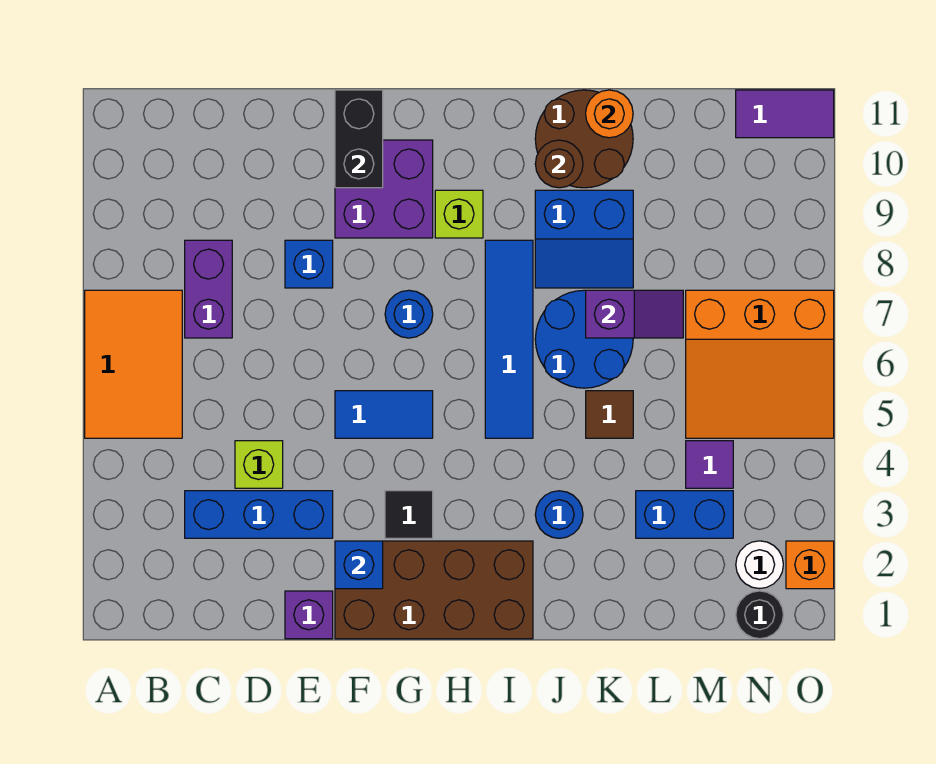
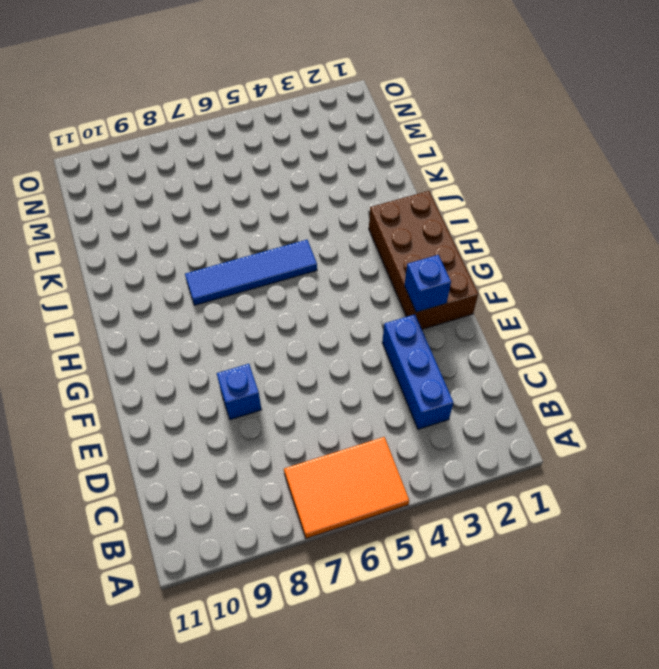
none -> purple 1x2 brick [185,240,232,338]
none -> lime 1x1 brick [235,441,283,488]
none -> purple 1x1 brick [285,591,333,639]
none -> blue 1x2 tile [335,391,433,438]

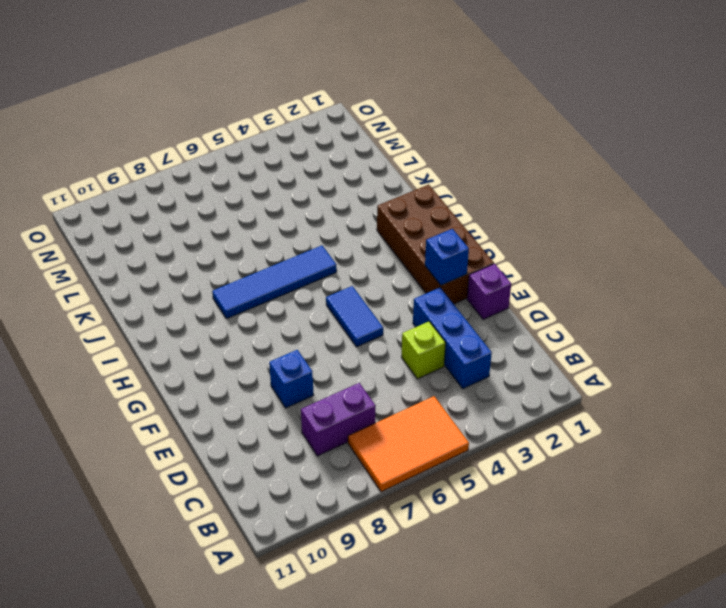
none -> purple 2x2 brick [335,140,433,238]
none -> black 1x1 tile [385,491,433,538]
none -> blue 1x1 round brick [385,290,433,338]
none -> lime 1x1 brick [435,190,483,238]

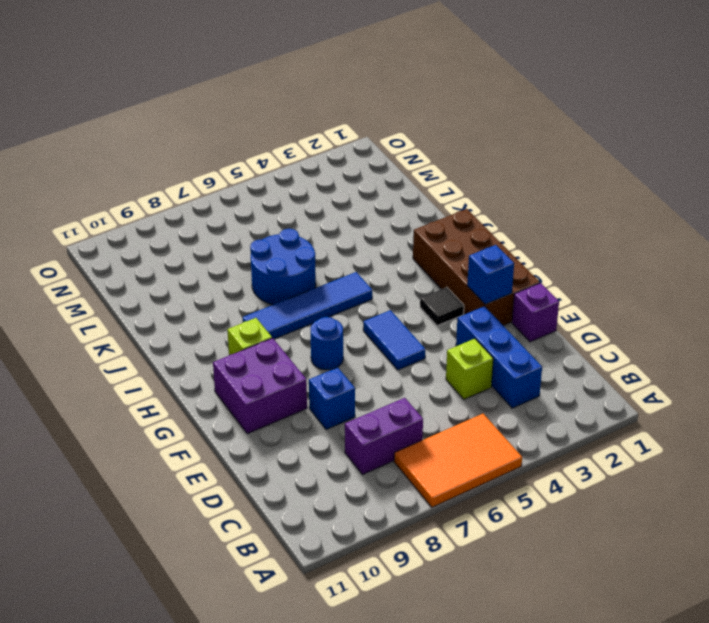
none -> blue 1x1 round brick [535,491,583,538]
none -> blue 2x2 slope [535,190,633,288]
none -> brown 2x2 round brick [535,90,633,188]
none -> brown 1x1 tile [586,391,633,438]

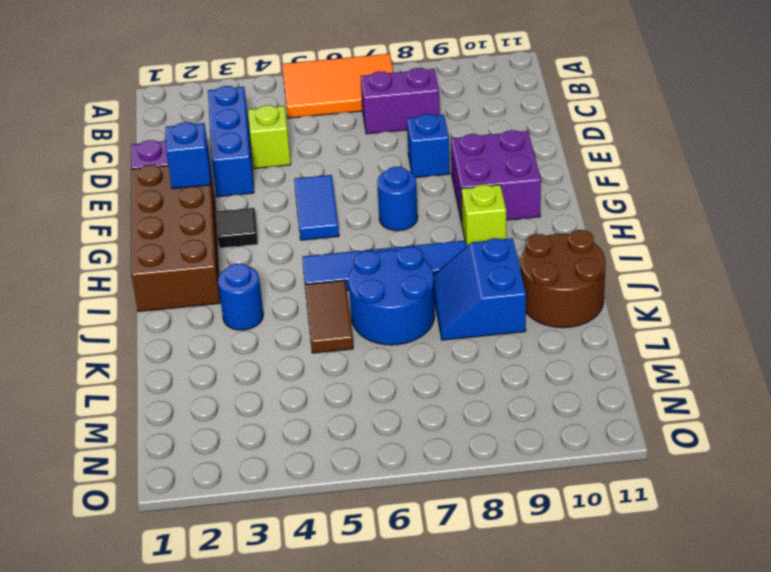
brown 1x2 tile [305,280,353,353] -> brown 1x1 tile [586,391,633,438]
none -> blue 1x2 brick [636,491,733,538]
none -> purple 1x1 tile [686,441,733,488]
none -> orange 3x3 slope [686,290,834,438]
none -> black 1x1 round brick [736,591,783,639]

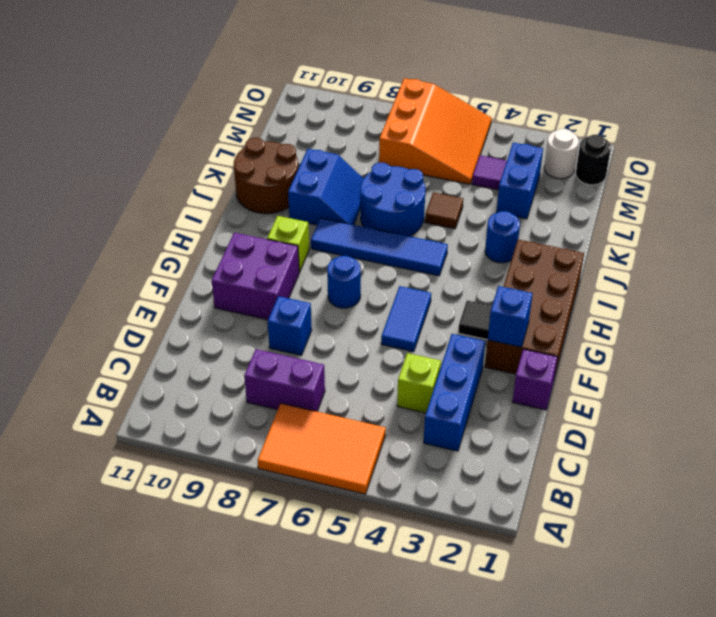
none -> purple 1x2 tile [736,90,834,138]
none -> orange 1x1 brick [786,541,834,589]
none -> black 1x2 brick [335,90,383,188]
none -> brown 1x1 round brick [535,140,583,188]

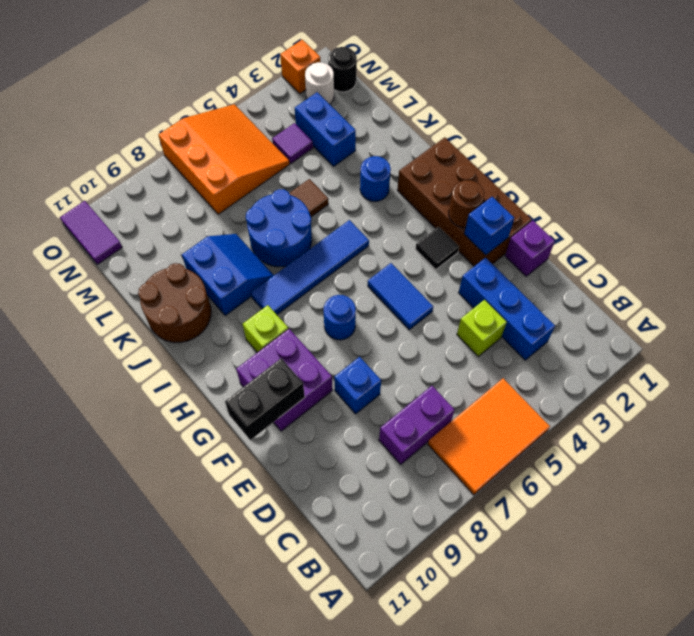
brown 1x1 round brick [449,180,484,228] -> brown 1x1 round brick moved to [535,140,583,188]
none -> purple 1x2 slope [586,290,683,338]
none -> orange 1x1 round brick [586,90,633,138]

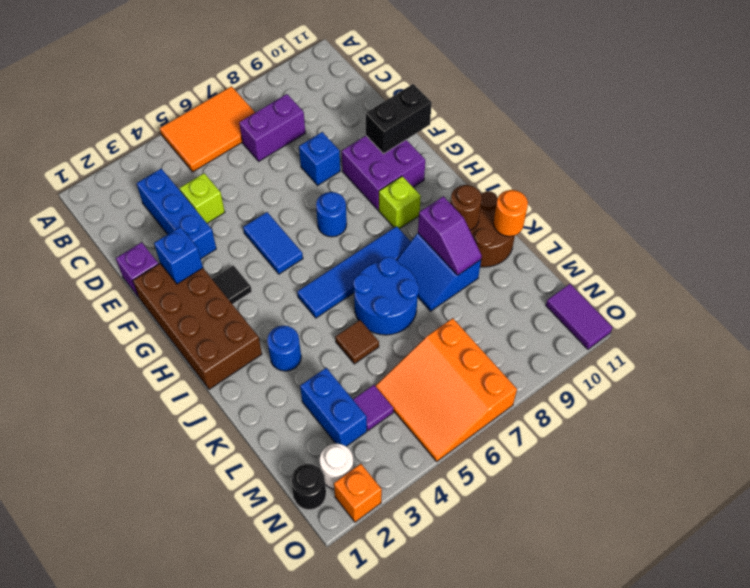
purple 1x2 slope [418,196,482,275] -> purple 1x2 slope moved to [586,290,683,338]

